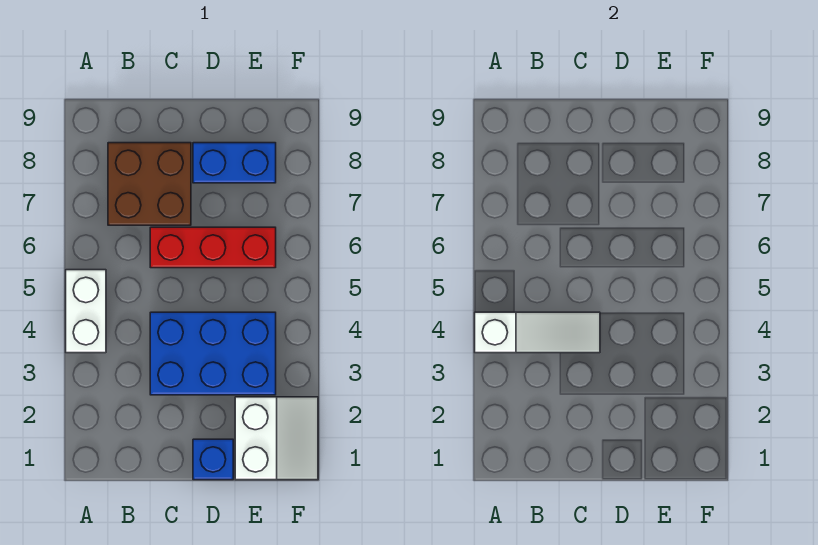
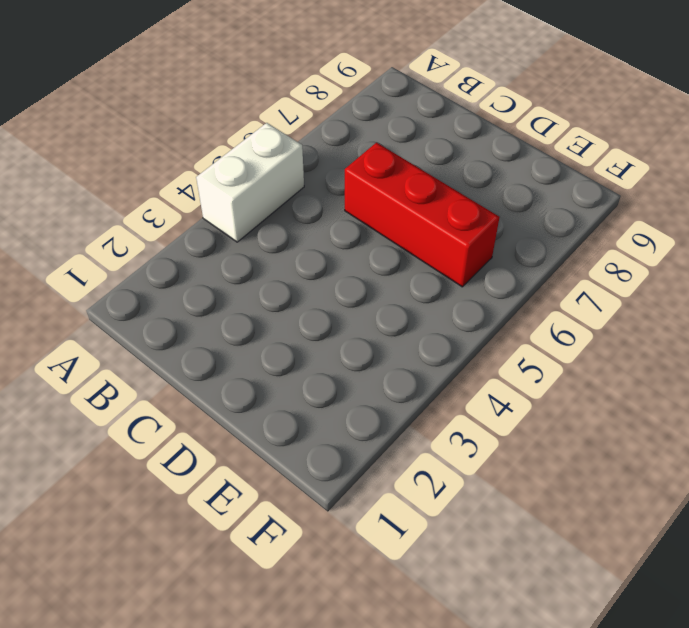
none -> brown 2x2 brick [108,143,191,225]
none -> blue 2x3 brick [150,312,276,395]

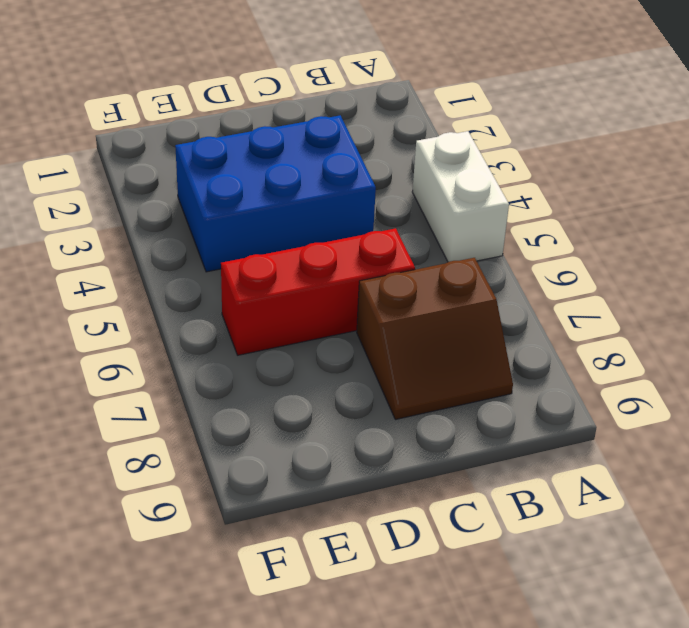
brown 2x2 slope [357,258,513,419] -> brown 2x2 brick [108,143,191,225]
none -> blue 1x1 brick [193,439,233,480]
none -> blue 1x2 brick [193,143,276,183]

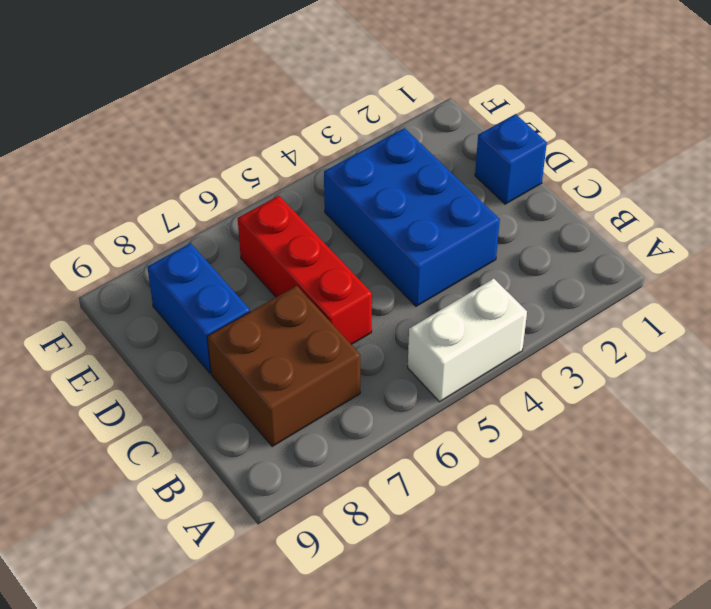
none -> white 2x2 slope [235,397,318,480]
none -> white 1x3 slope [475,312,600,353]

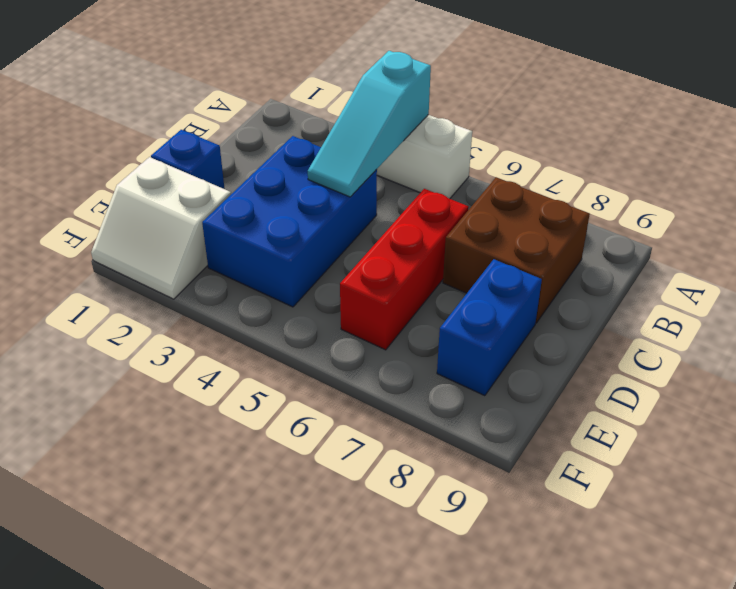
cyan 1x3 slope [308,51,431,197] -> white 1x3 slope [475,312,600,353]

